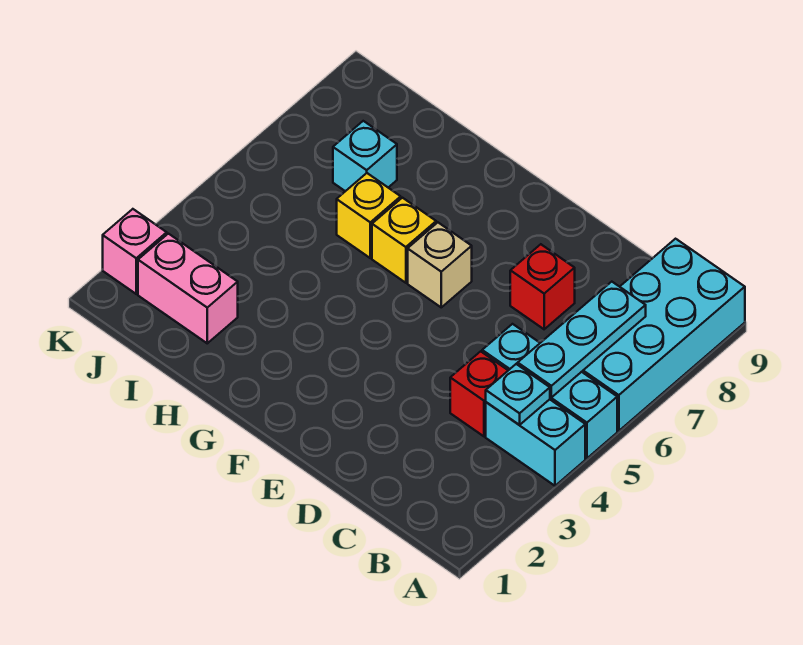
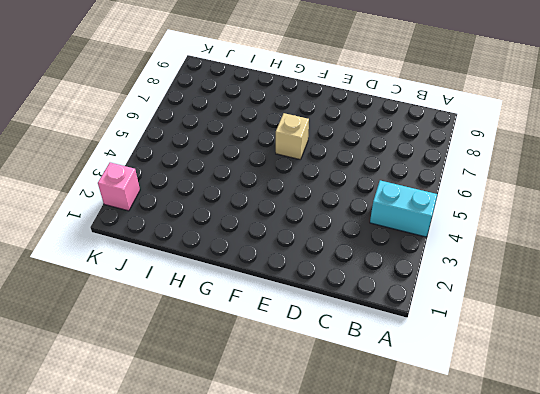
none -> cyan 1x3 brick [482,324,617,458]
none -> cyan 2x4 brick [582,239,745,431]
none -> red 1x1 brick [450,351,508,436]

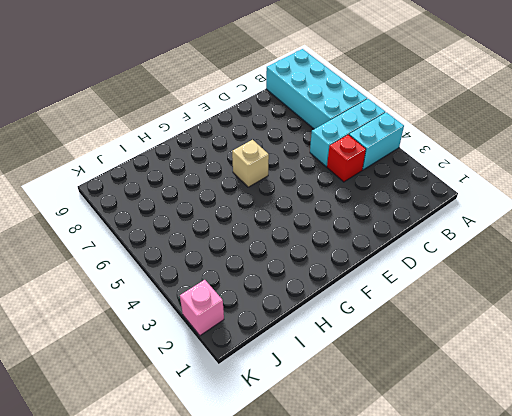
none -> red 1x1 brick [510,244,575,329]
none -> yellow 1x1 brick [372,198,436,283]
none -> yellow 1x1 brick [337,173,401,258]

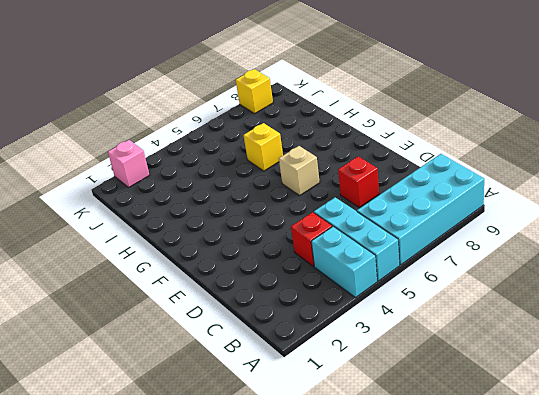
yellow 1x1 brick [236,69,273,114] -> yellow 1x1 brick moved to [372,198,436,283]
none -> pink 1x2 brick [138,234,238,343]
none -> cyan 1x1 brick [333,121,397,191]
none -> cyan 1x1 plate [486,364,550,425]

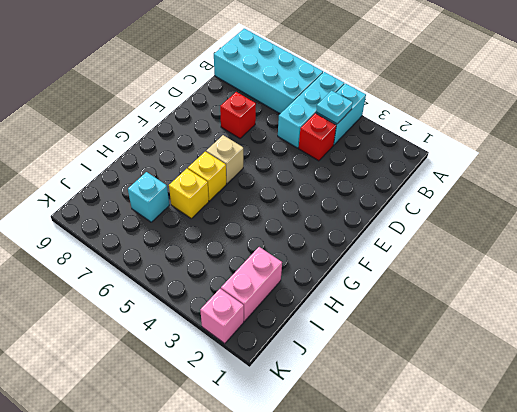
none -> cyan 1x3 plate [518,282,646,397]

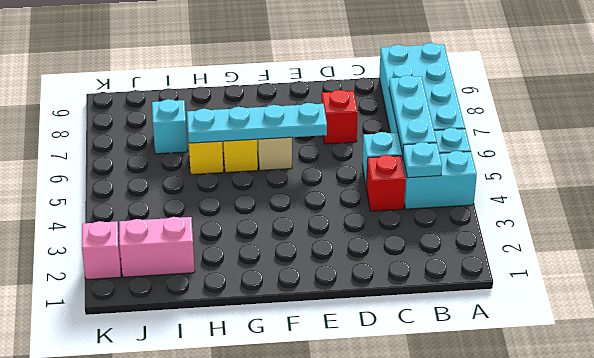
cyan 1x4 plate [187,103,327,143] -> none

